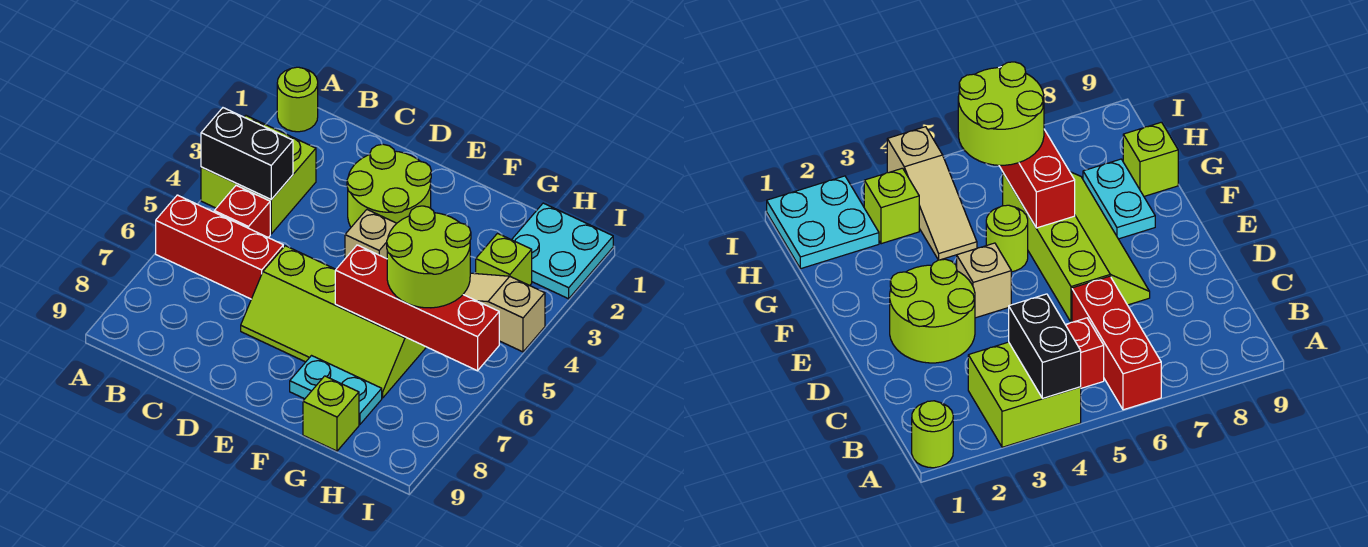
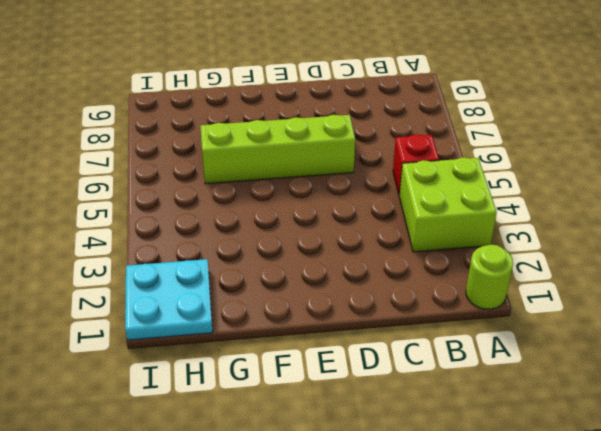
none -> red 1x3 brick [156,195,283,299]
none -> lime 2x2 round brick [347,144,431,227]
none -> tan 1x1 brick [345,210,397,258]

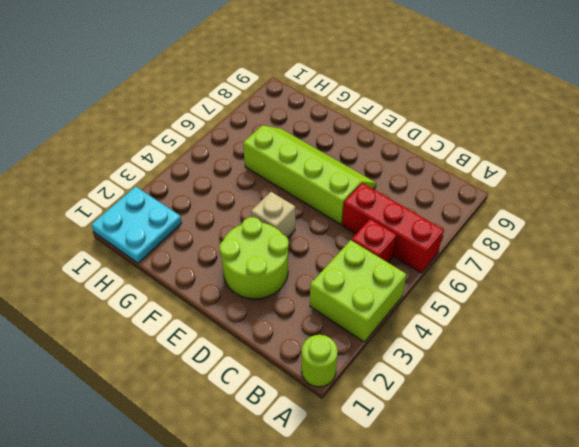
none -> lime 1x1 round brick [986,205,1028,272]
none -> cyan 1x2 plate [290,356,382,425]
none -> tan 1x3 slope [463,273,545,352]

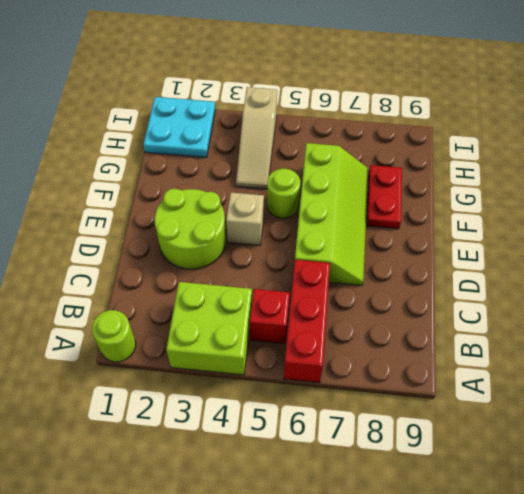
red 1x2 plate [367,165,402,229] -> cyan 1x2 plate [290,356,382,425]
none -> lime 1x1 brick [303,376,359,451]
none -> lime 1x1 brick [476,233,532,286]
none -> black 1x2 brick [201,108,293,199]

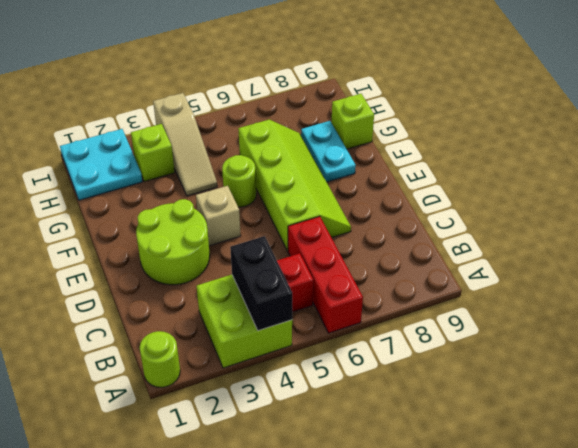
none -> red 1x4 brick [335,245,499,371]
none -> lime 2x2 round brick [387,206,471,308]

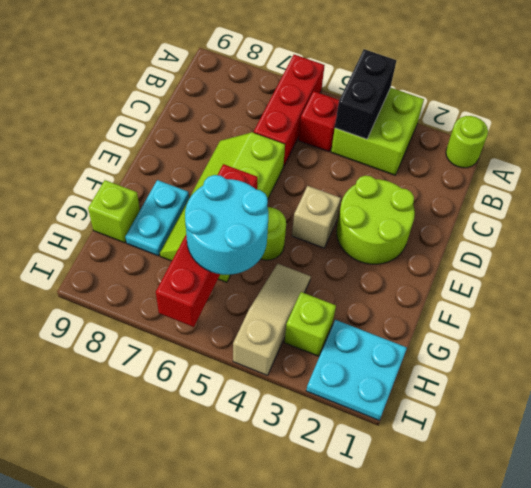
cyan 2x2 round brick [185,175,268,275] -> lime 2x2 round brick [387,206,471,308]

